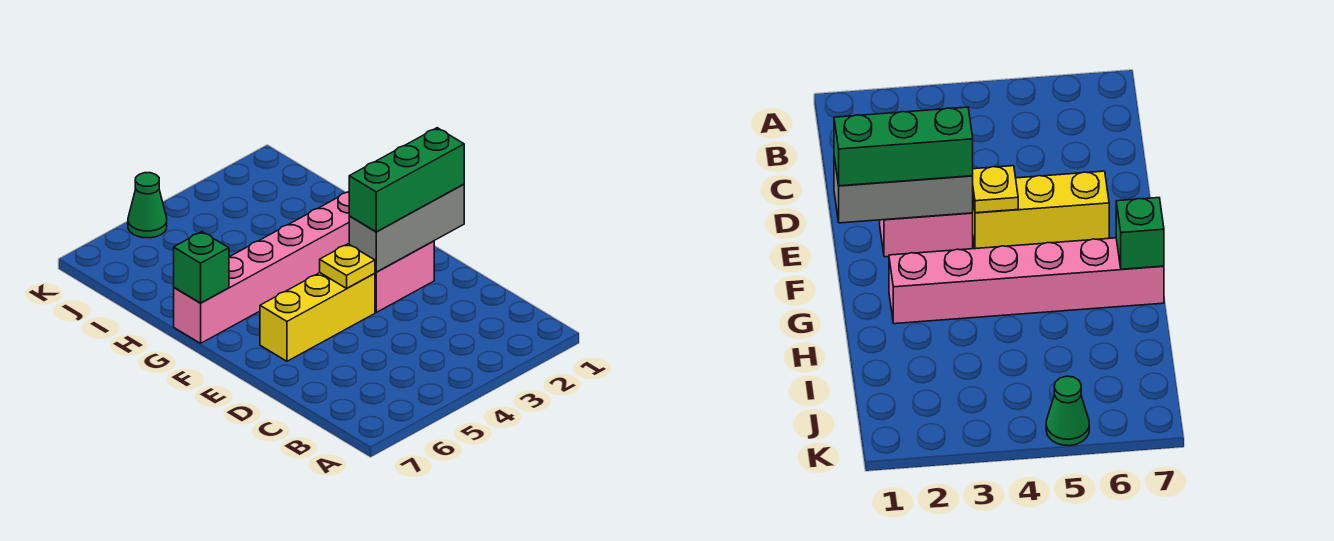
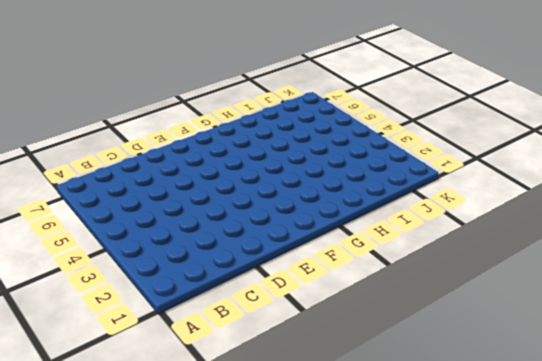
none -> pink 1x2 brick [375,241,434,312]
none -> yellow 1x3 brick [260,273,375,361]

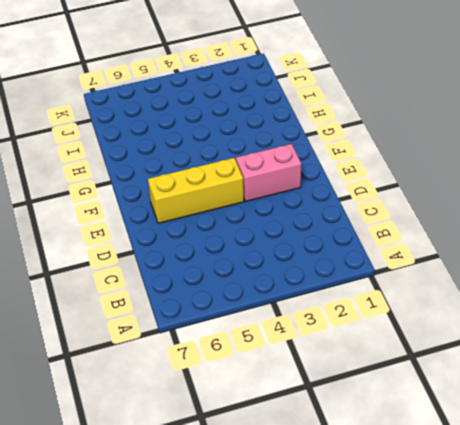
none -> pink 1x6 brick [174,192,349,343]
none -> green 1x1 cone [128,173,167,238]

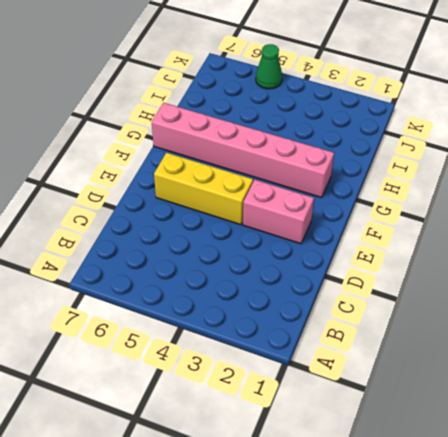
none -> grey 1x3 brick [349,184,464,272]
none -> yellow 1x1 plate [320,244,375,288]

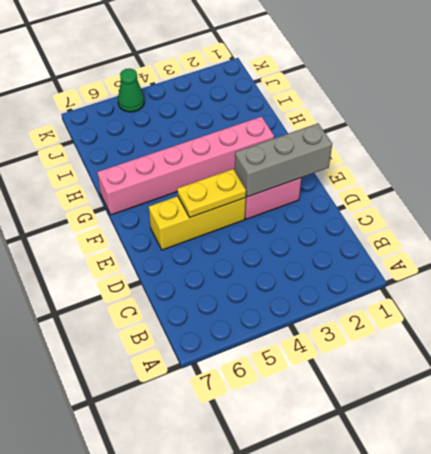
yellow 1x2 plate [177,169,246,218] -> yellow 1x1 plate [320,244,375,288]
none -> green 1x1 brick [174,232,229,303]
none -> green 1x3 brick [349,128,464,232]

